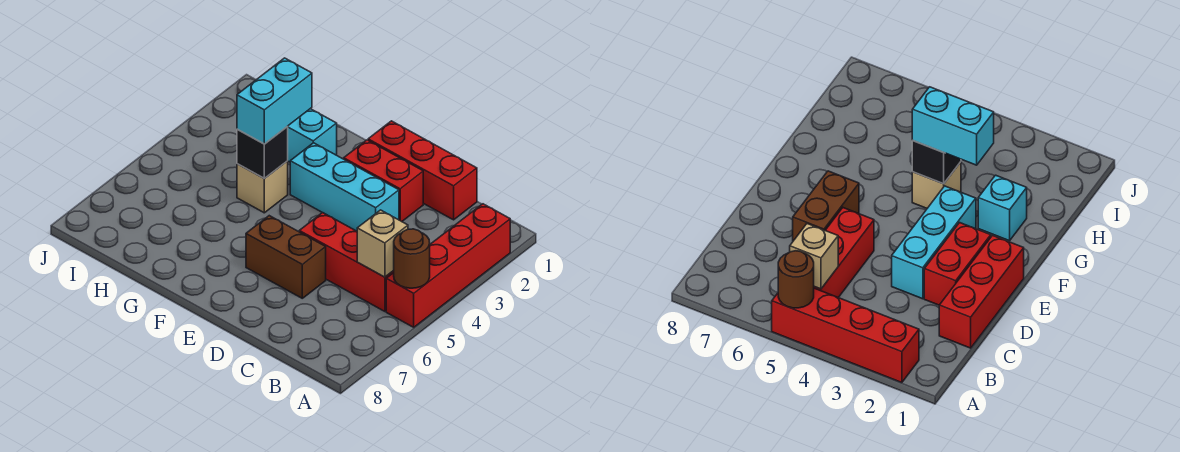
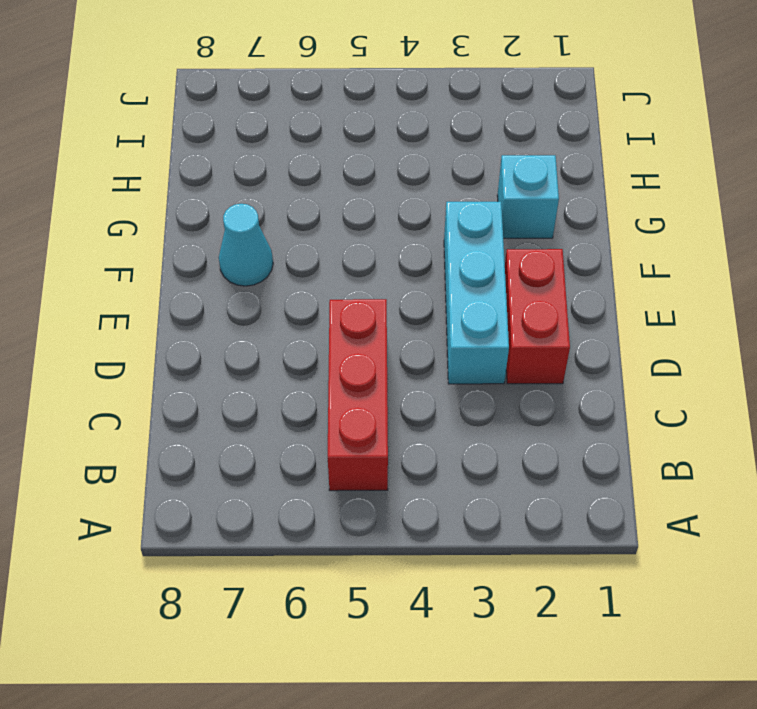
cyan 1x1 cone [219,204,273,286] -> none
none -> red 1x4 brick [386,204,510,327]
none -> red 1x3 brick [368,121,477,220]
none -> brown 1x2 brick [246,216,326,298]

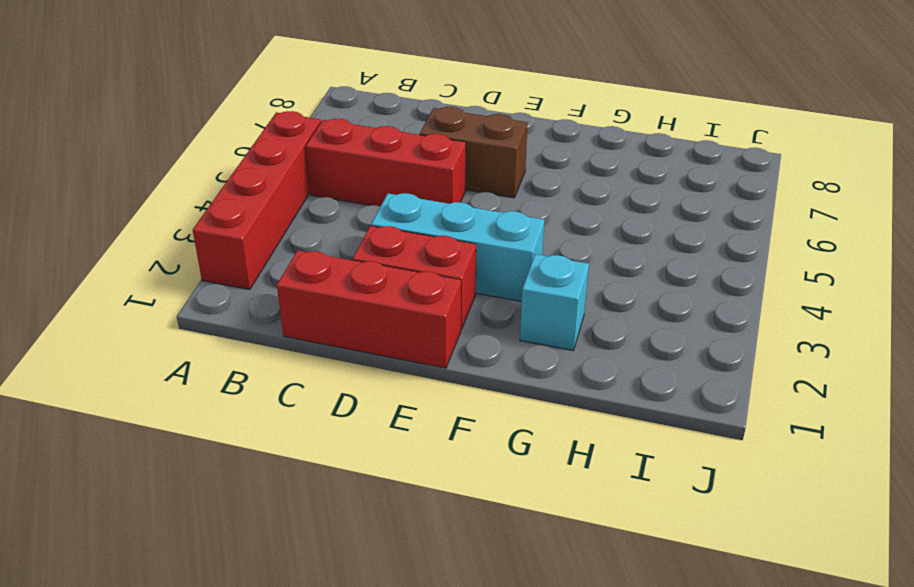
none -> tan 1x1 brick [237,161,288,213]
none -> brown 1x1 round brick [394,229,430,288]
none -> tan 1x1 brick [357,210,408,277]

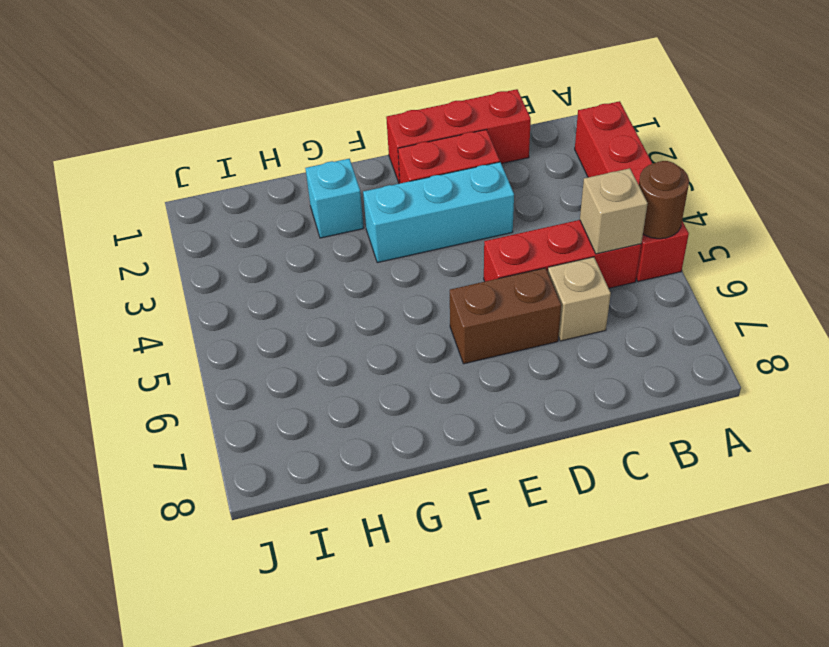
tan 1x1 brick [548,257,611,341] -> tan 1x1 brick moved to [237,161,288,213]
none -> black 1x1 brick [237,127,288,178]
none -> cyan 1x2 brick [237,58,312,144]

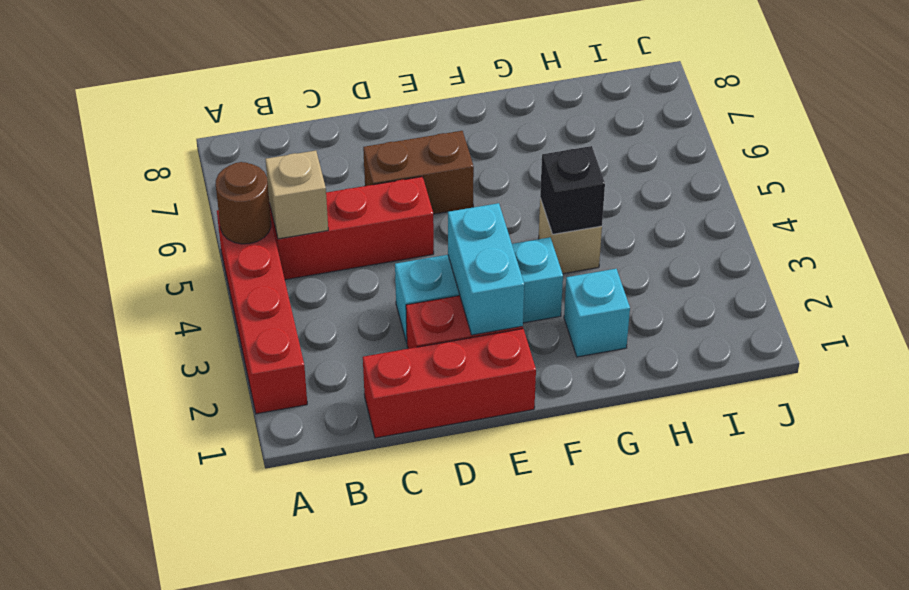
cyan 1x2 brick [448,203,524,335] -> cyan 1x2 brick moved to [237,58,312,144]

